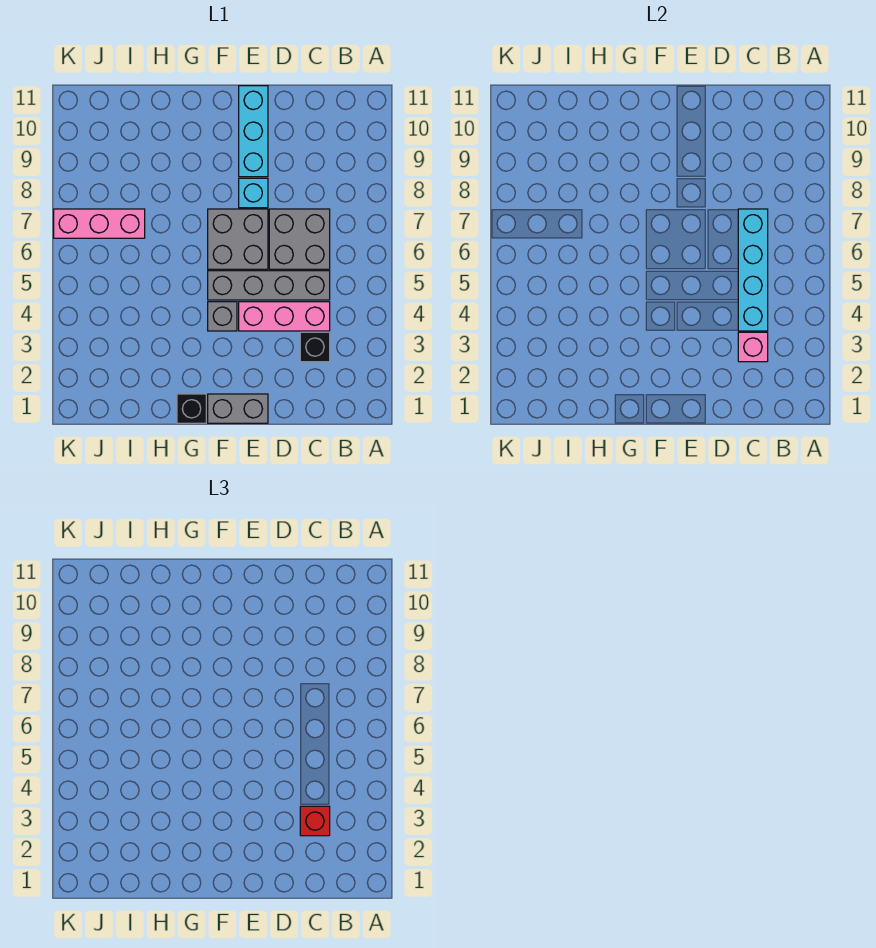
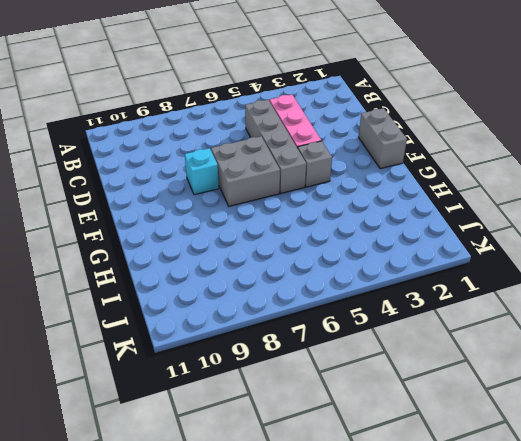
none -> black 1x1 brick [300,332,330,362]
none -> grey 2x2 brick [269,209,330,269]
none -> cyan 1x3 brick [239,86,268,177]

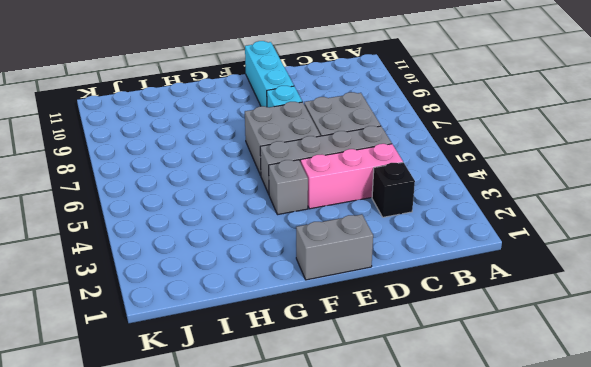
none -> black 1x1 brick [177,394,206,423]
none -> pink 1x3 brick [54,209,145,238]
none -> pink 1x1 brick [738,332,768,362]

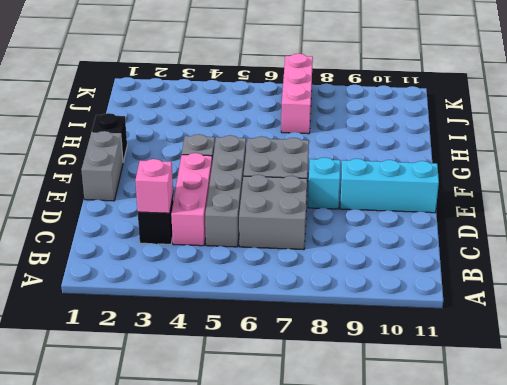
none -> cyan 1x4 brick [738,209,768,331]
none -> red 1x1 brick [300,806,330,836]

